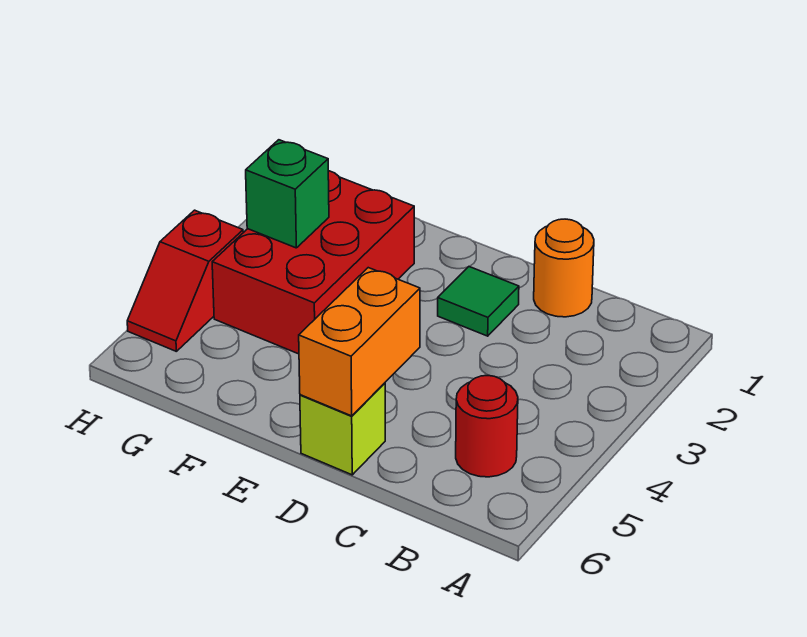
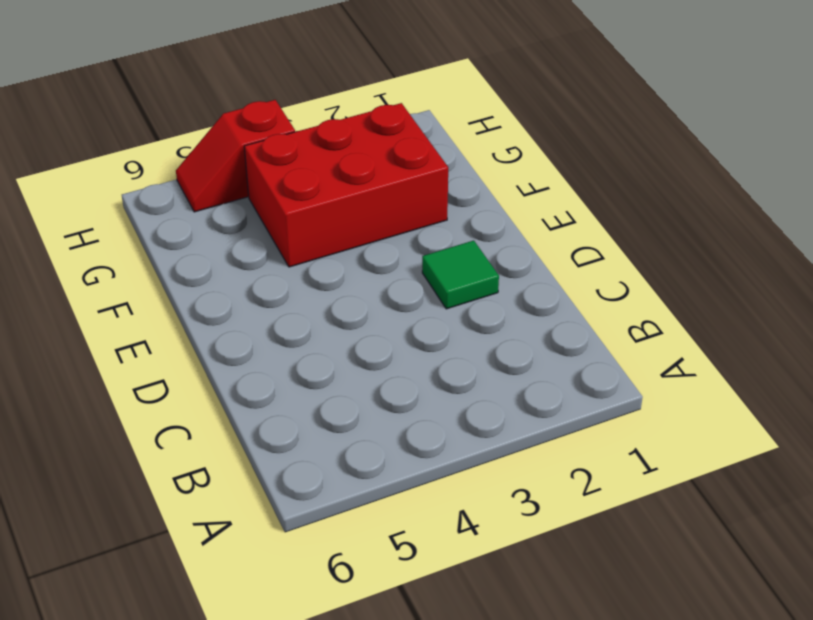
none -> red 1x1 round brick [456,376,518,477]
none -> orange 1x1 round brick [534,219,594,317]

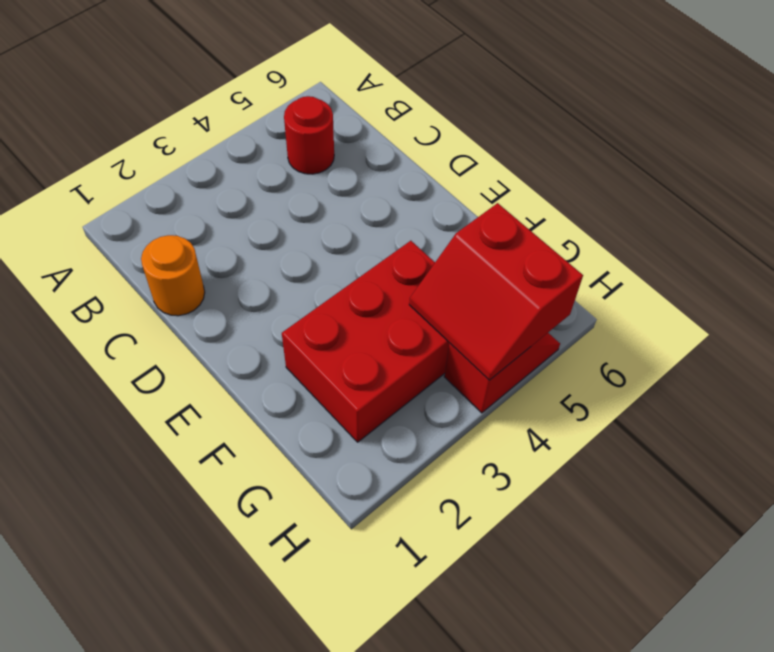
red 2x2 slope [409,203,583,380] -> none
none -> green 1x1 tile [438,267,519,336]
none -> lime 1x1 brick [300,383,385,475]

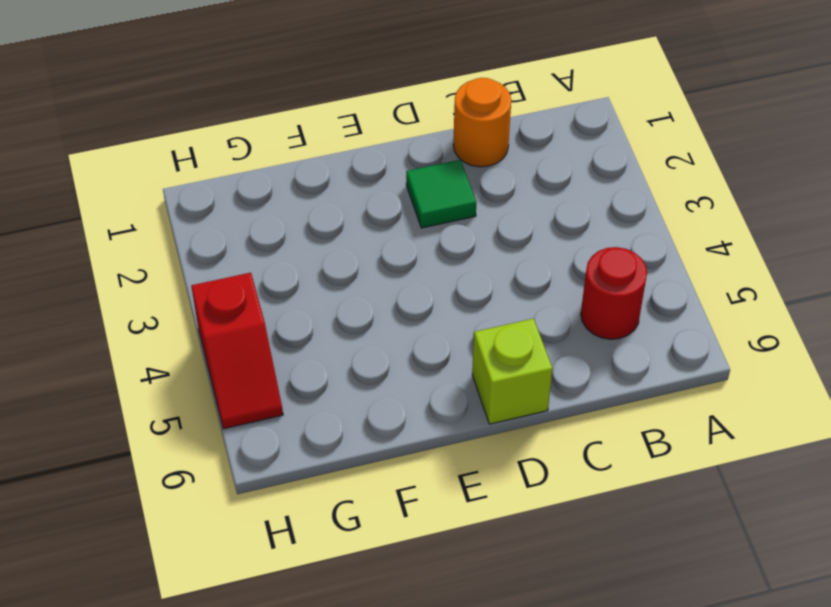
none -> red 2x3 brick [212,171,414,354]
none -> orange 1x2 brick [299,268,420,416]

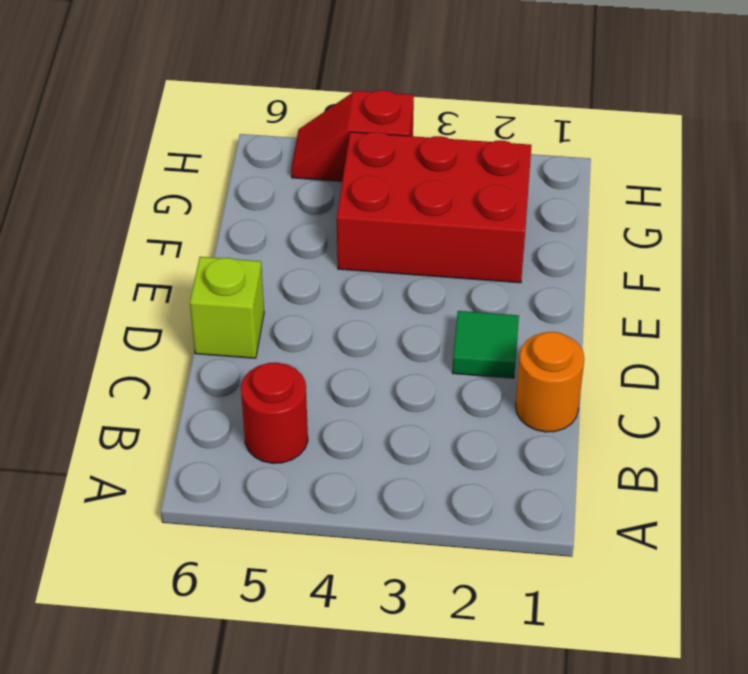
none -> orange 1x2 brick [299,268,420,416]
none -> green 1x1 brick [246,140,329,248]

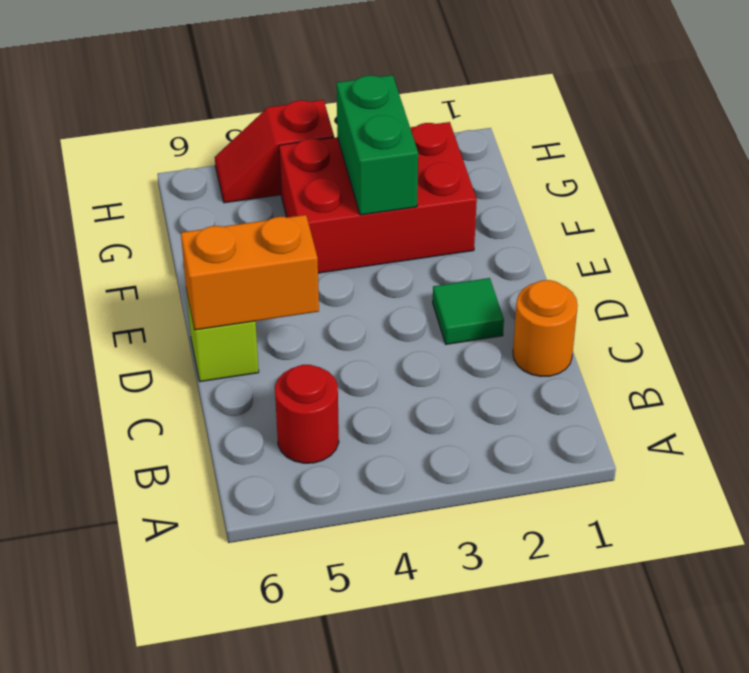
green 1x2 brick [336,75,418,215] -> green 1x1 brick [246,140,329,248]

